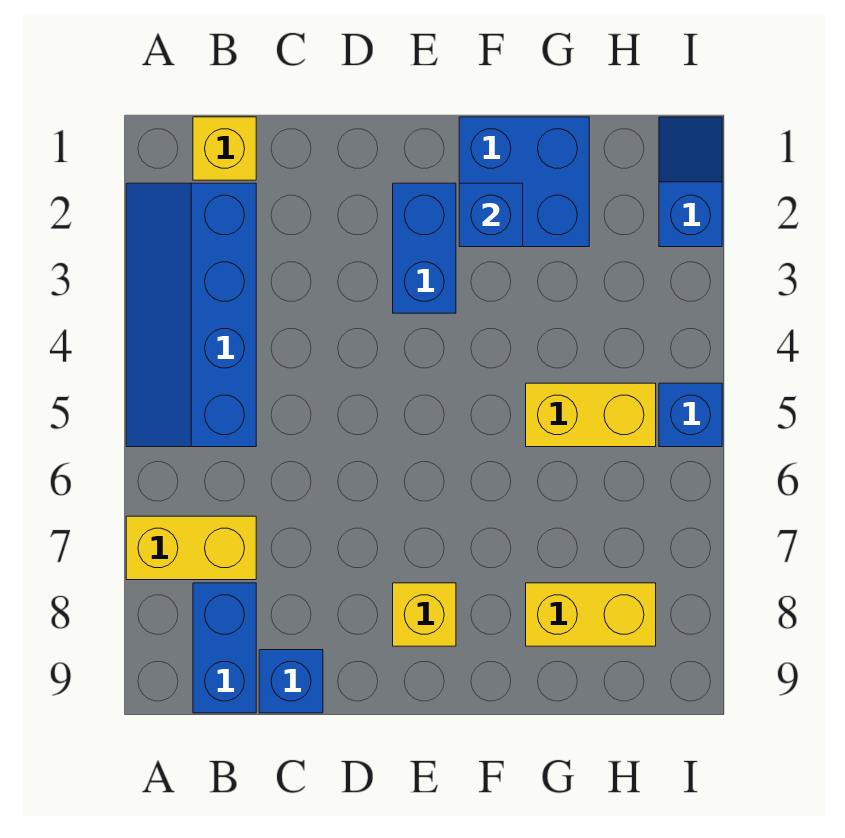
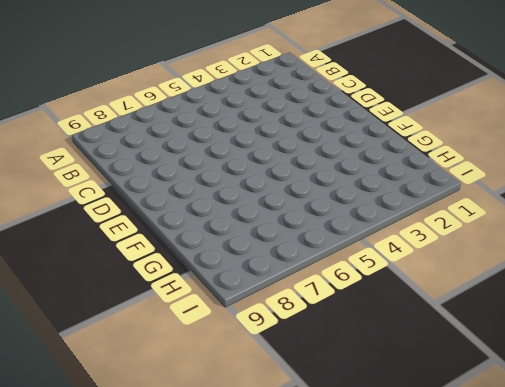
none -> blue 2x4 slope [126,183,256,447]
none -> yellow 1x2 brick [126,516,256,580]
none -> yellow 1x1 brick [193,117,256,180]

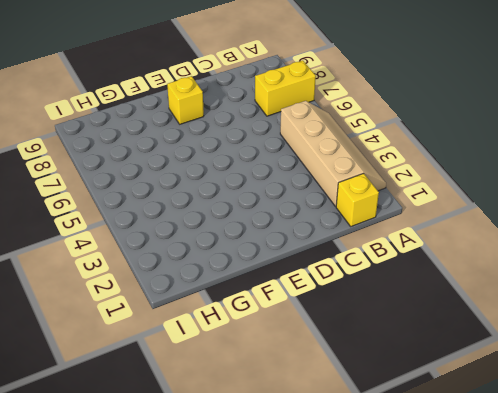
tan 2x4 slope [280,101,386,207] -> blue 2x4 slope [126,183,256,447]
none -> blue 1x2 brick [193,583,256,713]
none -> blue 1x1 brick [259,650,323,713]
none -> blue 1x2 brick [393,183,456,313]

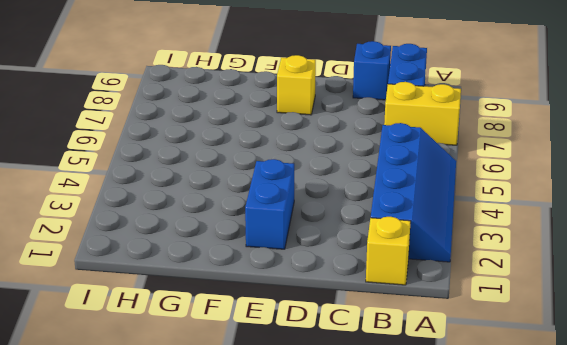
none -> blue 2x2 brick [459,117,589,247]
none -> yellow 1x2 brick [526,383,656,447]
none -> yellow 1x2 brick [526,583,656,646]

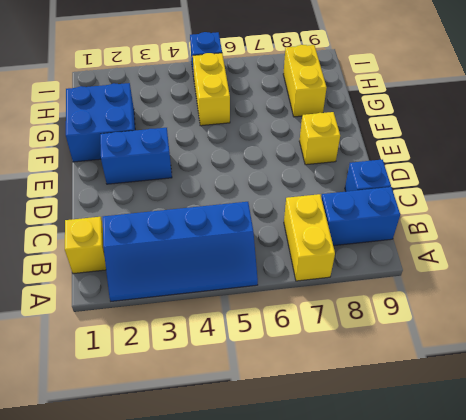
none -> blue 1x2 slope [659,117,722,247]
none -> blue 1x1 brick [459,183,523,247]

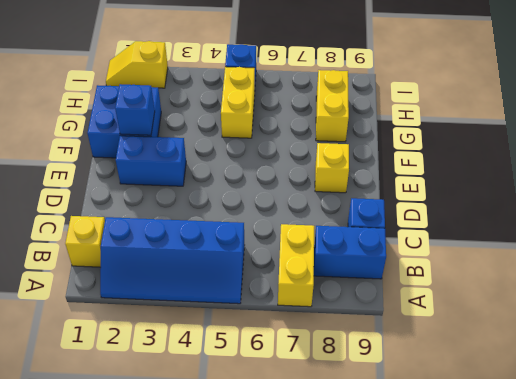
yellow 1x2 slope [106,41,168,88] -> blue 1x2 slope [659,117,722,247]

